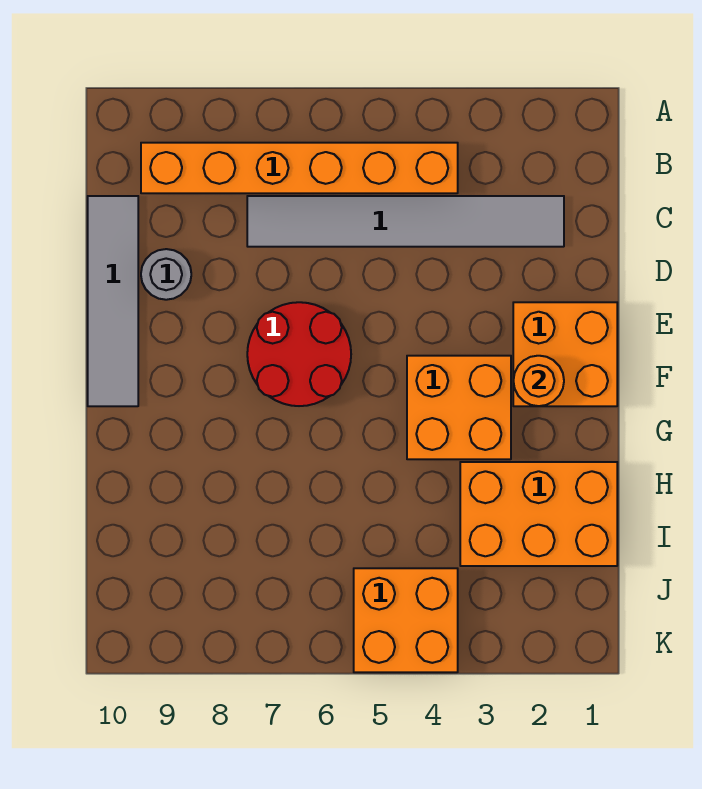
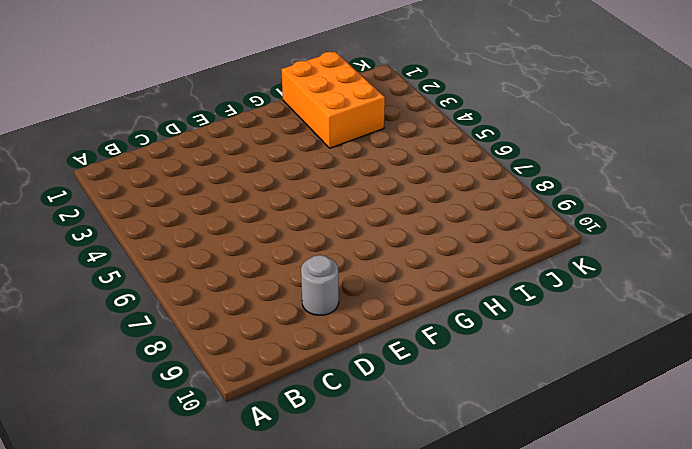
none -> orange 1x6 brick [141,143,458,193]
none -> grey 1x6 tile [247,196,564,247]

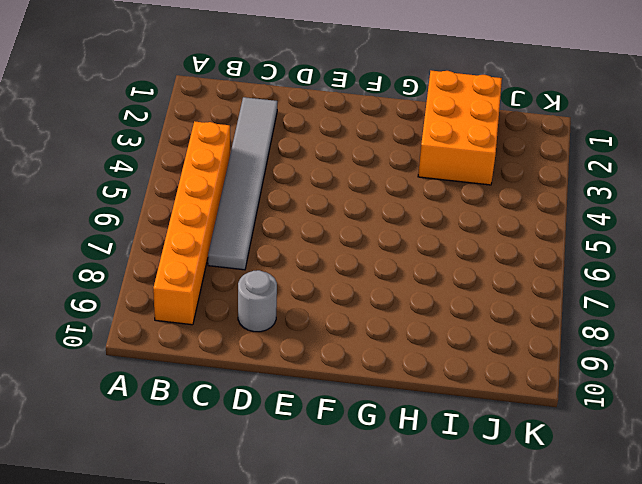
none -> grey 1x4 tile [88,196,138,406]
none -> orange 2x2 brick [513,302,617,406]

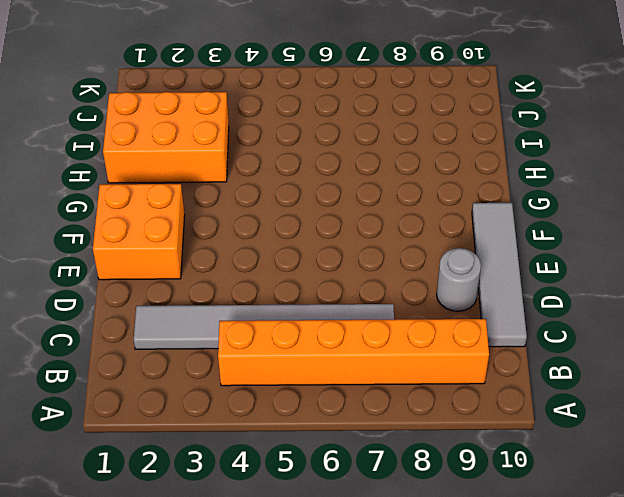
none -> red 2x2 round brick [247,302,351,406]
none -> orange 2x2 brick [407,356,511,459]

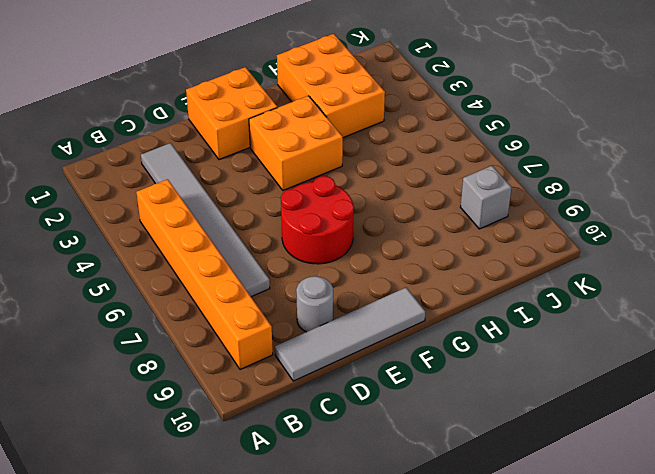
grey 1x1 brick [460,166,511,229] -> none
none -> orange 2x2 brick [354,568,458,672]
none -> orange 1x1 round brick [513,356,564,406]

